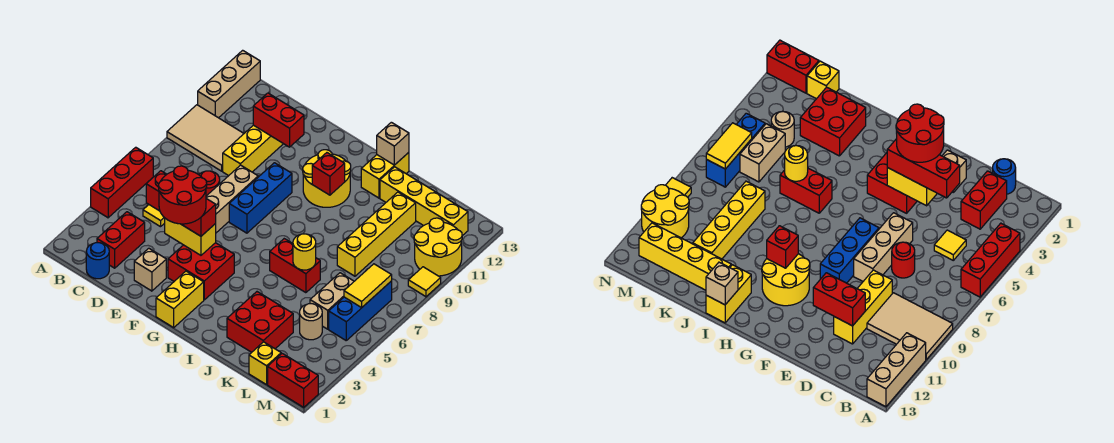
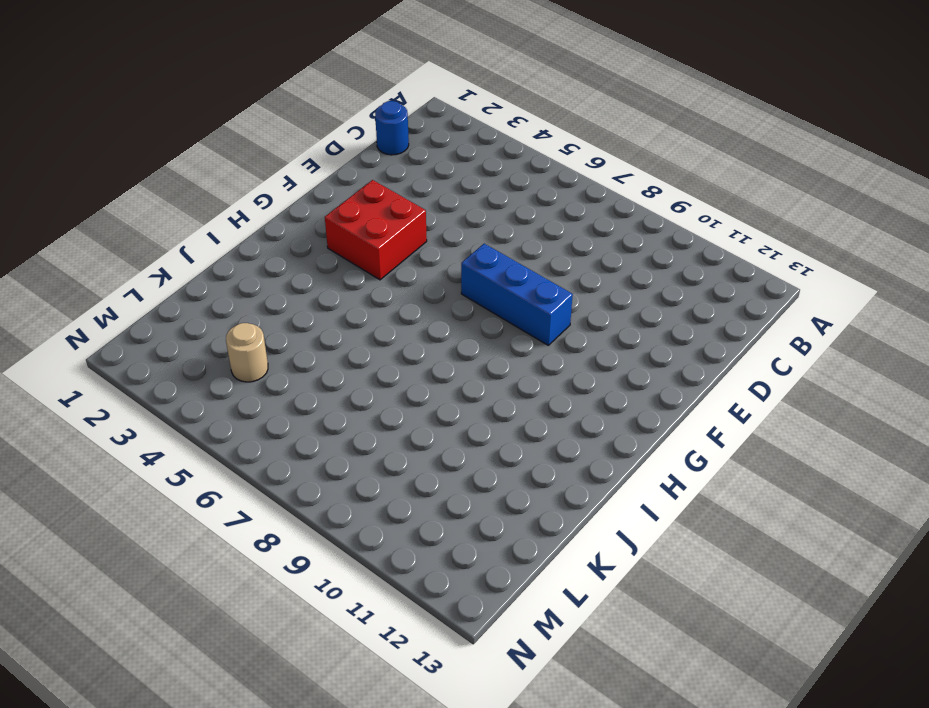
none -> red 1x3 brick [91,147,153,218]
none -> tan 2x3 tile [167,105,244,171]
none -> tan 1x3 brick [198,50,260,118]
none -> red 1x2 brick [97,212,145,268]

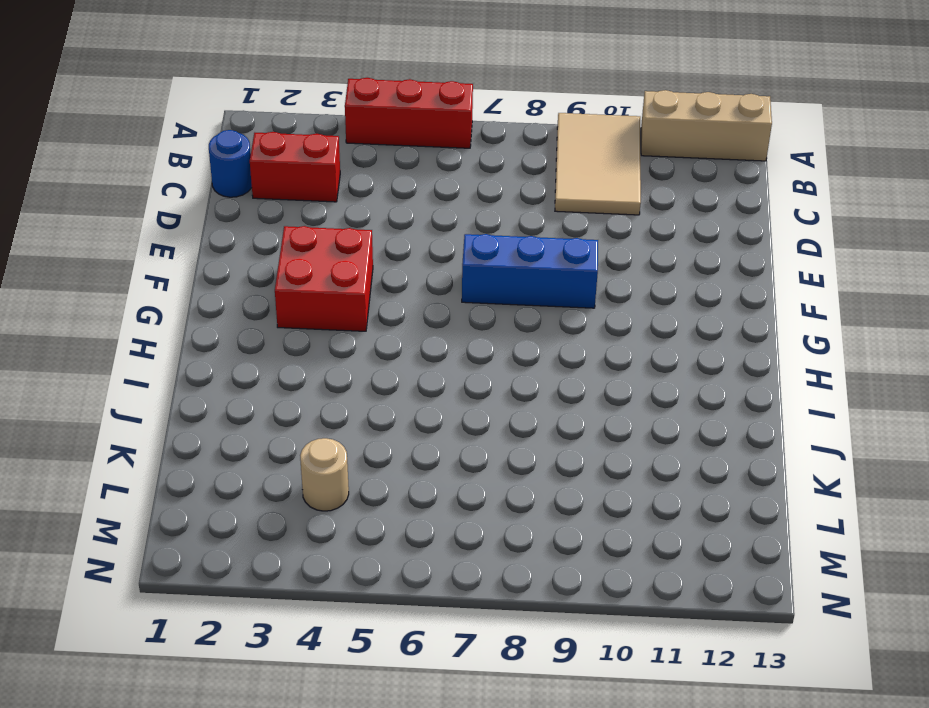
none -> yellow 1x1 tile [143,205,165,227]
none -> red 1x1 round brick [199,171,220,196]
none -> yellow 1x3 brick [223,125,283,176]
none -> tan 1x1 brick [134,248,166,291]

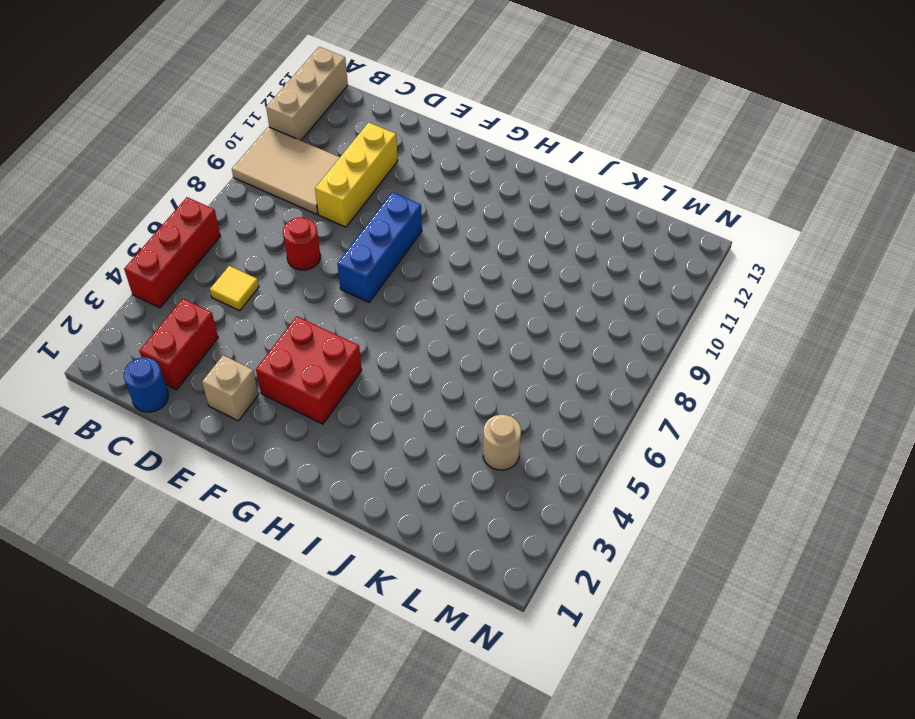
none -> tan 1x3 brick [206,165,258,233]
none -> yellow 1x2 brick [156,271,204,328]
none -> yellow 2x2 round brick [303,150,351,207]
none -> red 1x2 brick [270,239,320,293]

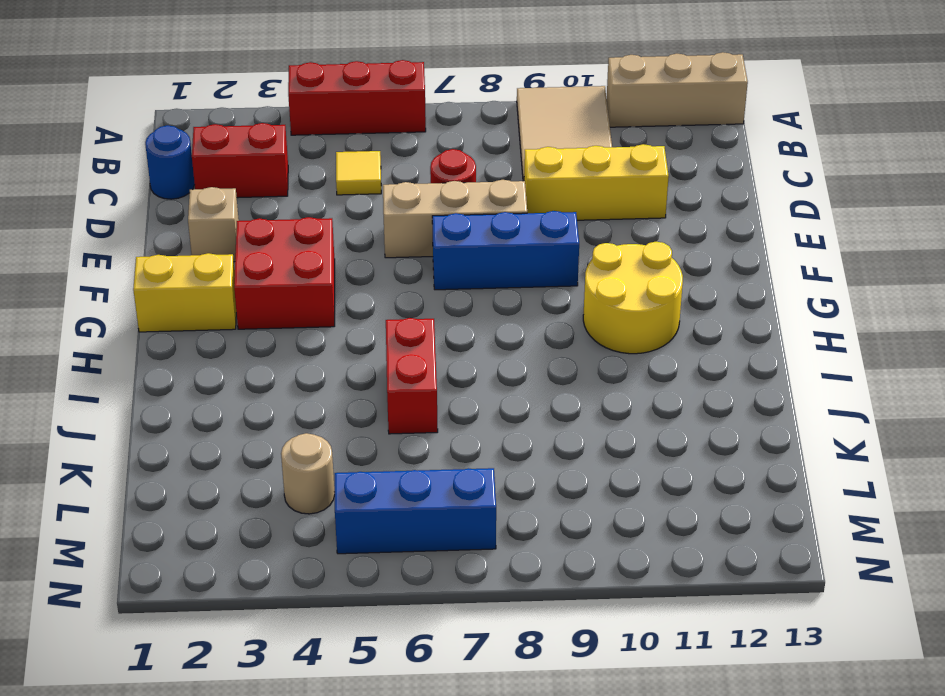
none -> yellow 1x2 brick [361,153,409,198]
none -> red 2x2 brick [227,292,293,352]
none -> yellow 1x4 brick [380,167,468,236]
none -> yellow 1x4 brick [337,192,416,276]

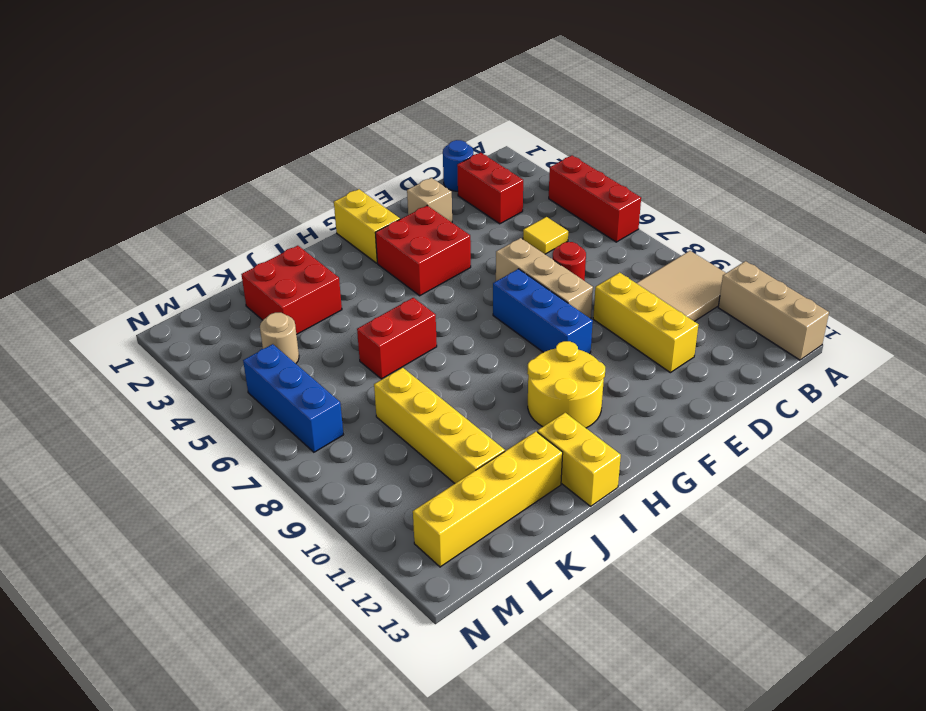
none -> yellow 1x1 brick [249,342,281,385]
none -> tan 1x2 brick [310,273,354,329]
none -> red 1x2 brick [268,353,318,407]
none -> yellow 2x2 round brick [414,218,462,276]

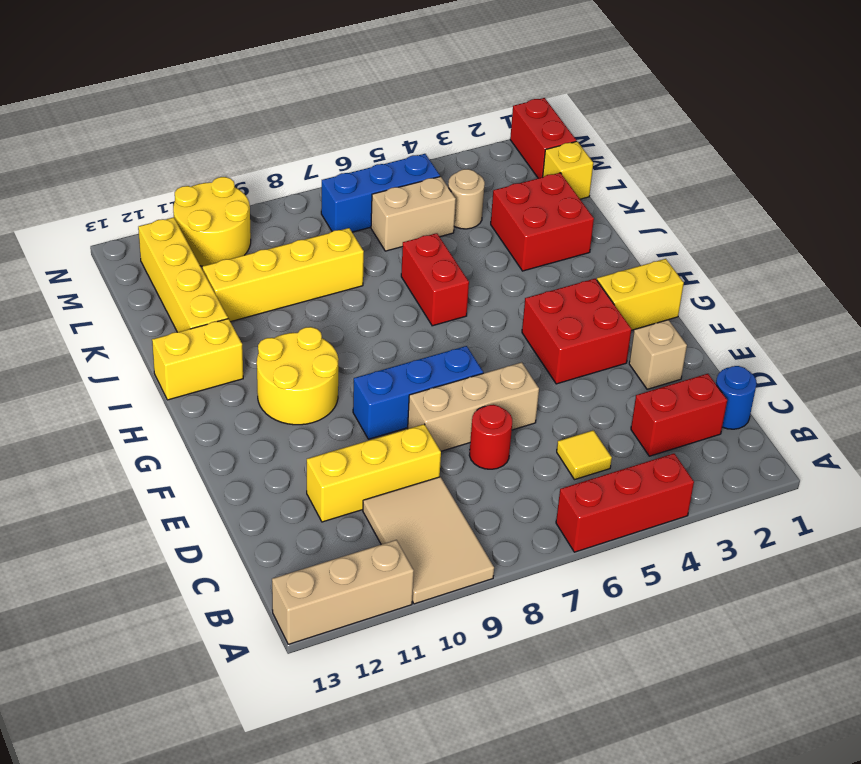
none -> yellow 1x1 tile [408,267,441,297]
none -> red 1x2 brick [253,93,304,147]
none -> yellow 1x2 brick [165,218,216,255]
none -> red 1x1 brick [312,153,345,195]

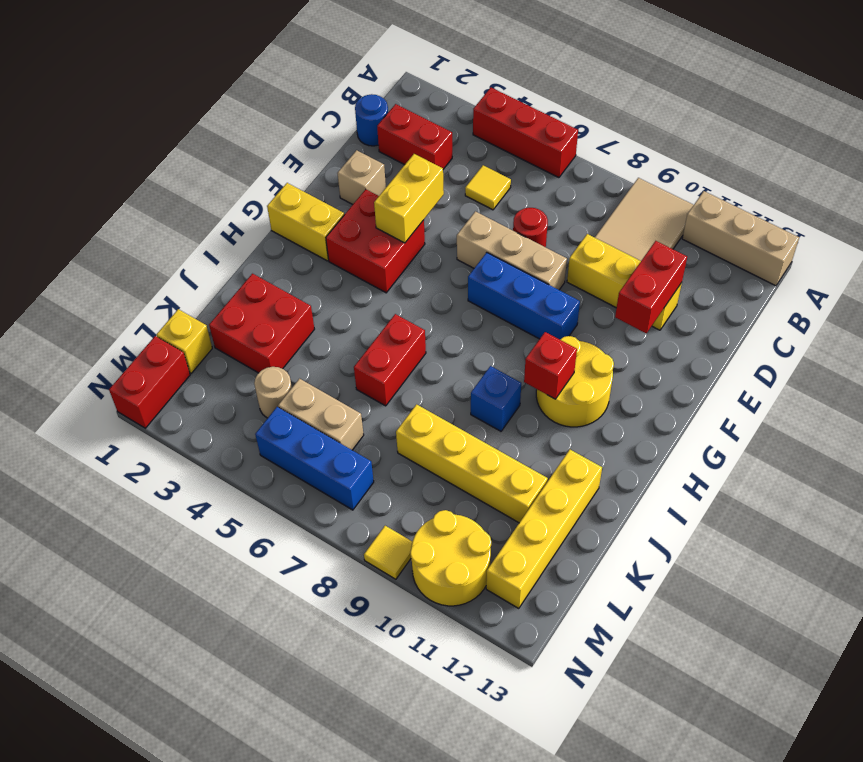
blue 1x1 brick [471,366,521,431] -> none
none -> yellow 1x2 brick [361,153,409,198]
none -> tan 1x1 brick [377,122,409,165]
none -> yellow 1x1 round brick [293,234,316,270]
none -> yellow 1x2 tile [344,264,392,307]

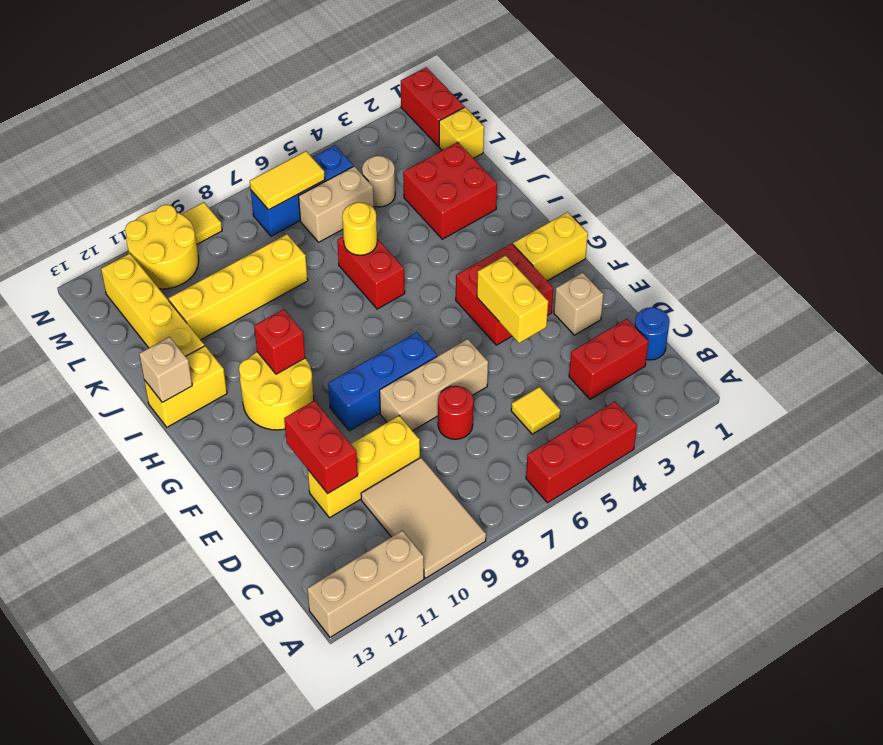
none -> red 1x3 brick [146,171,216,236]
none -> red 2x2 round brick [159,166,207,224]

